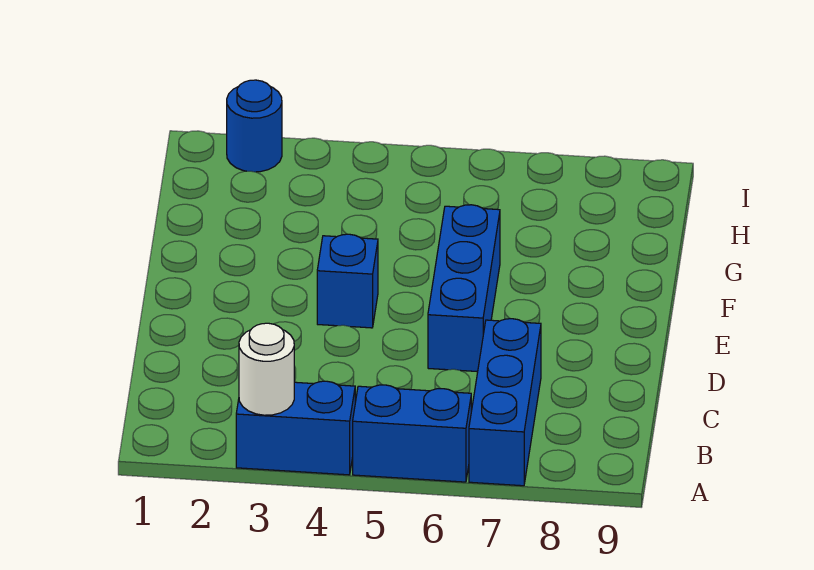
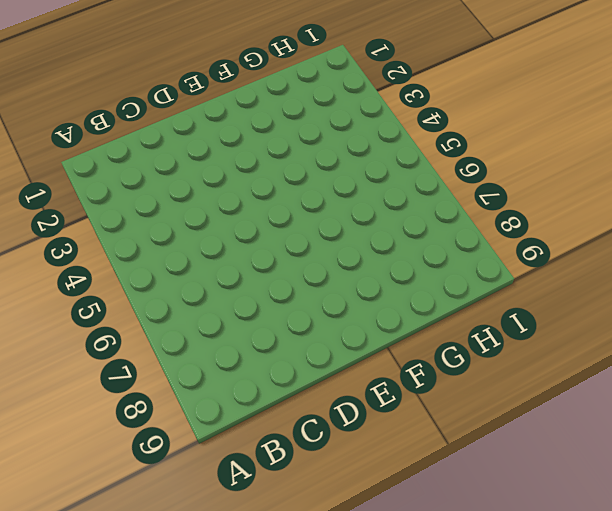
none -> blue 1x2 brick [236,381,355,475]
none -> blue 1x2 brick [353,385,471,482]

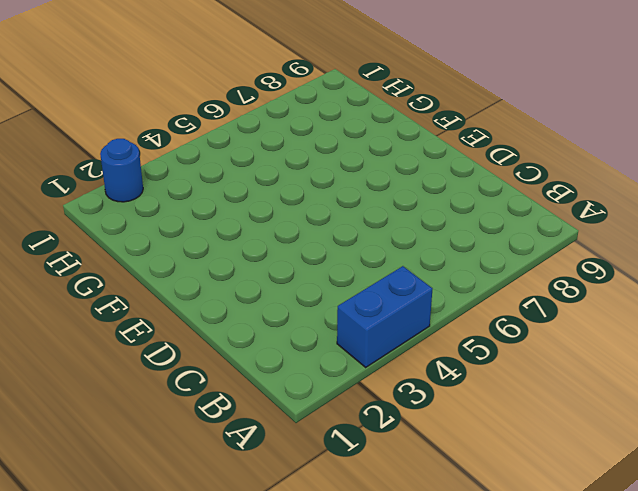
none -> blue 1x2 brick [353,385,471,482]
none -> blue 1x3 brick [469,319,541,486]

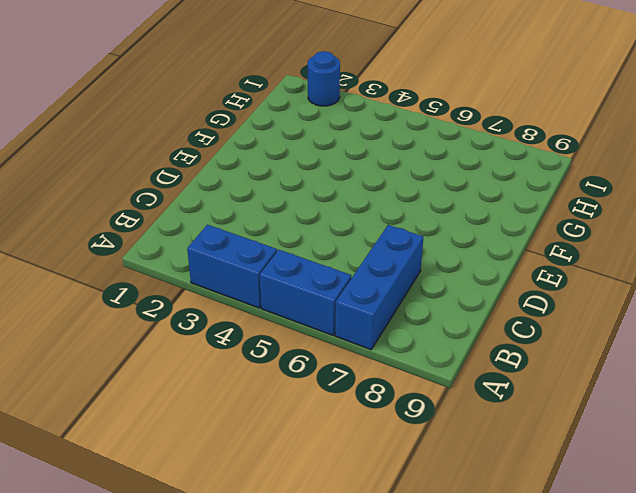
none -> blue 1x3 brick [428,205,500,372]
none -> blue 1x1 brick [317,234,378,328]

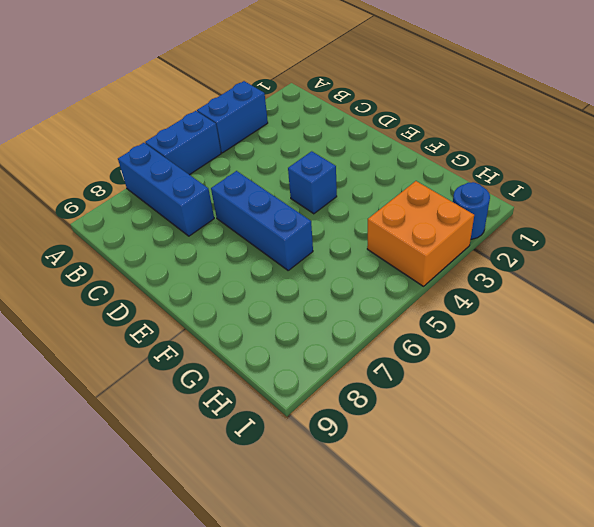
orange 2x2 brick [367,181,474,286] -> none
none -> white 1x1 round brick [239,323,294,415]

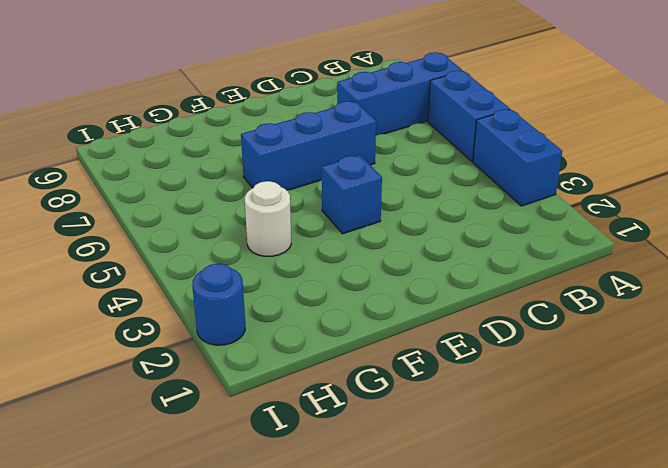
white 1x1 round brick [245,181,291,256] -> white 1x1 round brick moved to [239,323,294,415]

